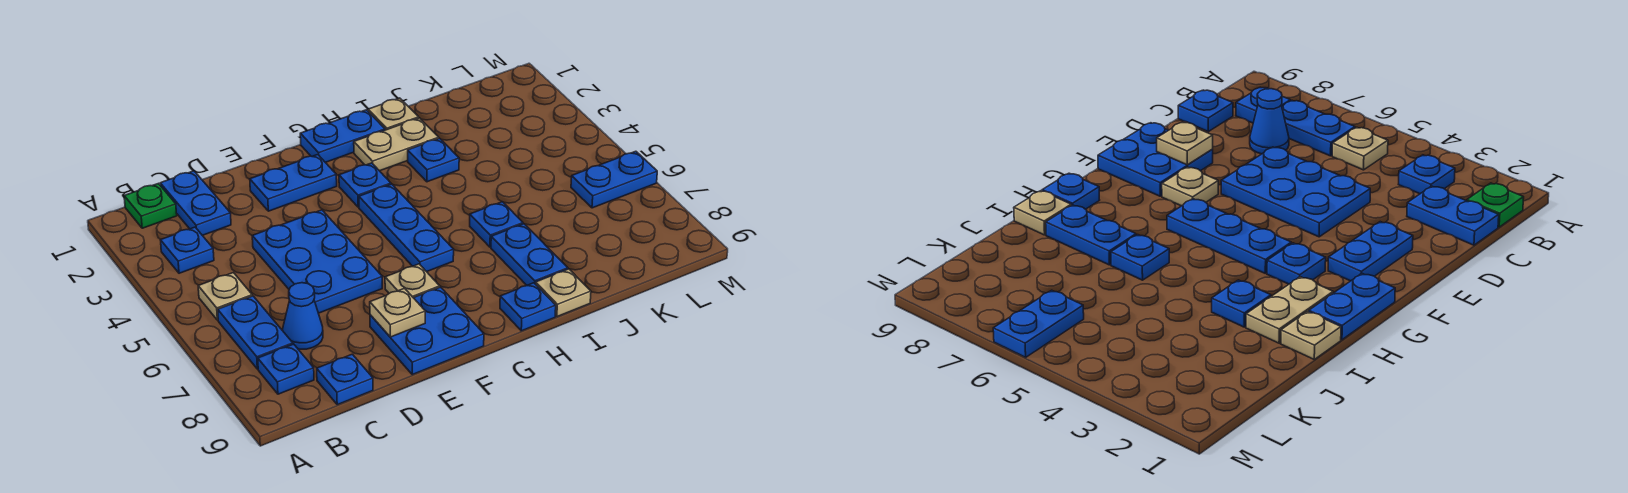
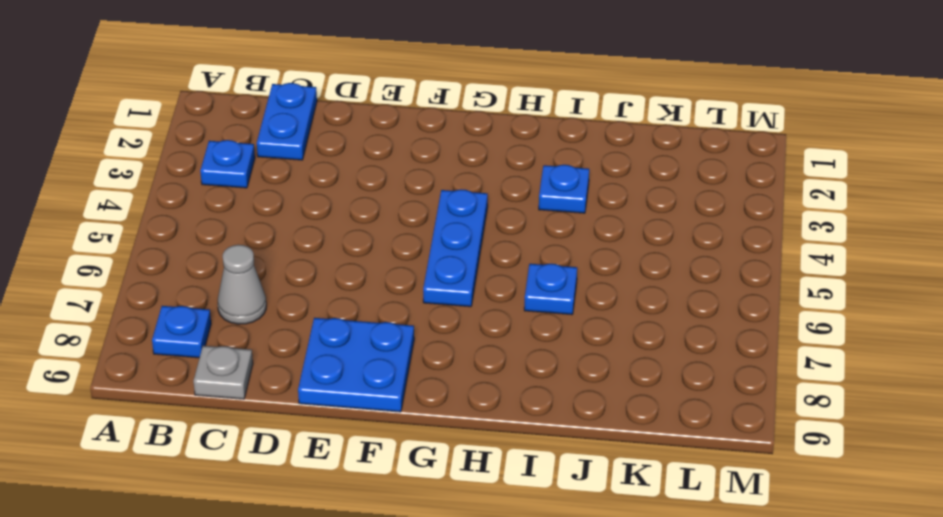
grey 1x1 cone [218,245,266,324] -> blue 1x1 cone [283,283,323,349]
grey 1x1 plate [193,346,253,399] -> blue 1x1 plate [317,354,373,405]
none -> green 1x1 plate [124,183,177,228]
none -> tan 1x1 plate [198,273,252,320]
none -> blue 1x2 plate [218,296,293,369]

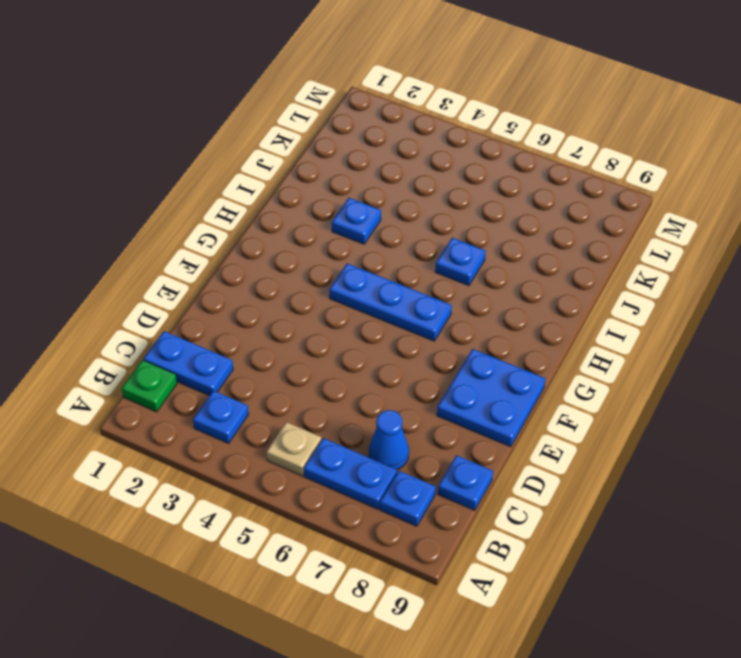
none -> blue 2x3 plate [252,210,382,313]
none -> blue 1x2 plate [250,155,337,211]
none -> tan 1x1 plate [385,264,440,298]

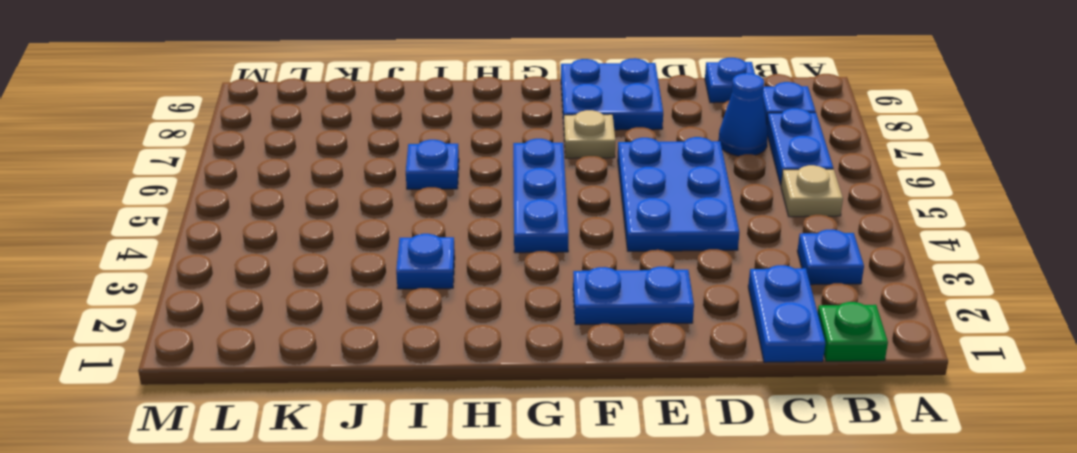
none -> blue 1x2 plate [300,110,385,162]
none -> blue 1x1 plate [339,163,391,207]
none -> tan 1x2 plate [354,118,439,171]

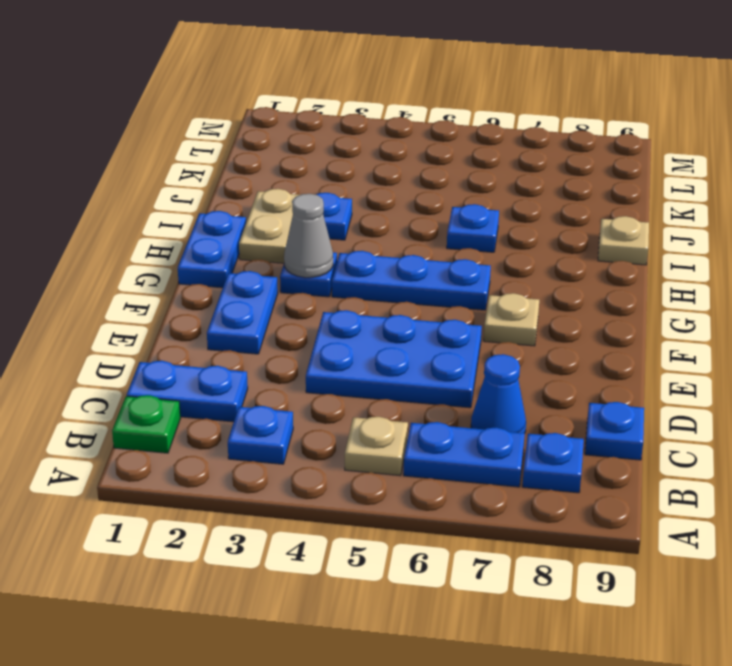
grey 1x1 cone [284,194,333,278] -> none
none -> blue 2x2 plate [370,287,484,375]
none -> blue 1x1 plate [500,283,556,331]
none -> tan 1x1 plate [368,98,419,130]

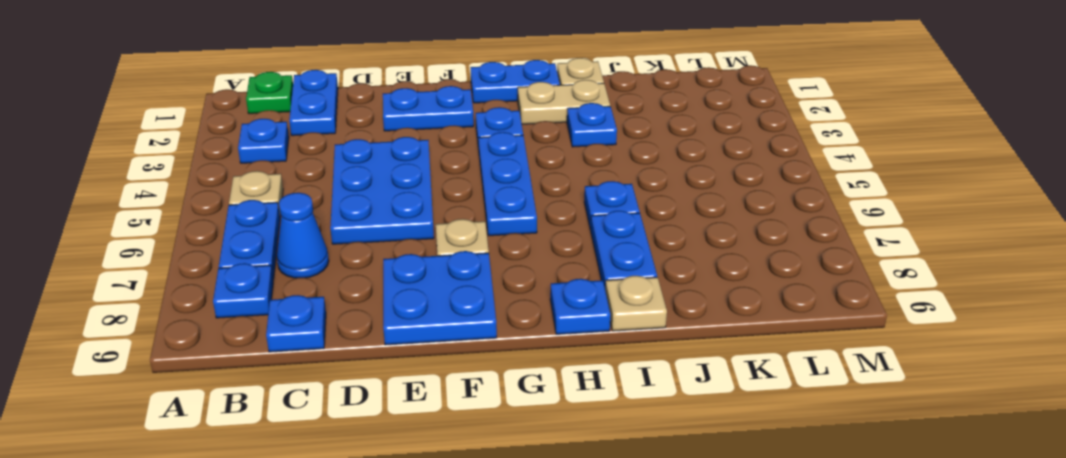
none -> blue 1x2 plate [571,151,657,208]
none -> tan 1x1 plate [370,288,425,337]

